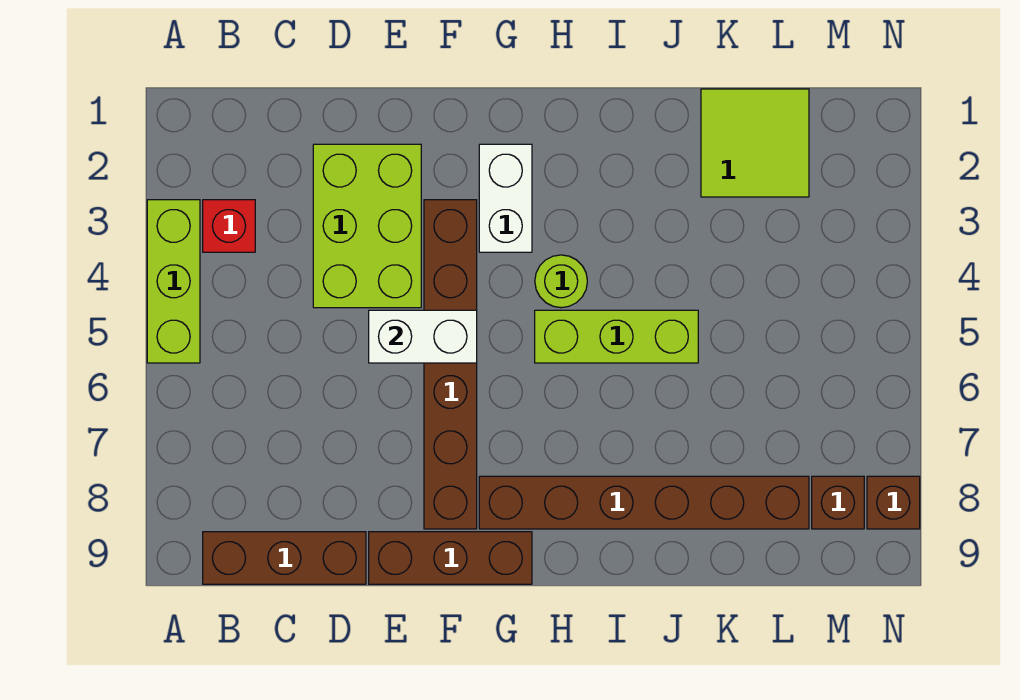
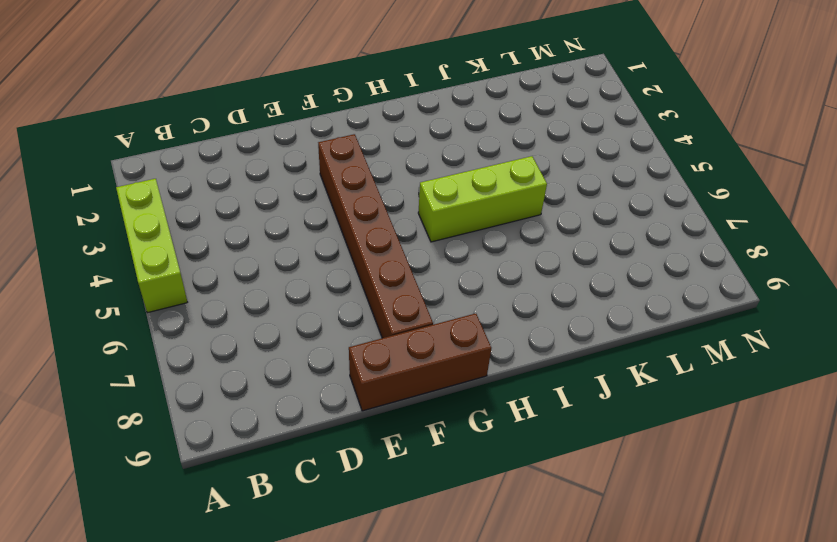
none -> red 1x1 brick [203,200,255,252]
none -> brown 1x3 brick [203,532,366,584]
none -> lime 2x3 brick [313,144,421,308]

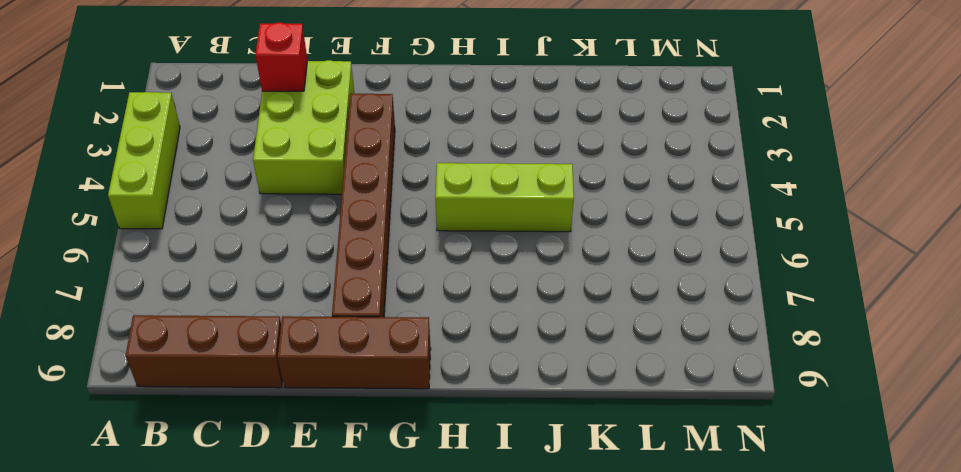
red 1x1 brick [255,23,307,91] -> red 1x1 brick moved to [203,200,255,252]
none -> white 1x2 brick [479,144,532,252]
none -> brown 1x6 brick [479,476,809,529]
none -> lime 1x1 round brick [535,255,587,308]

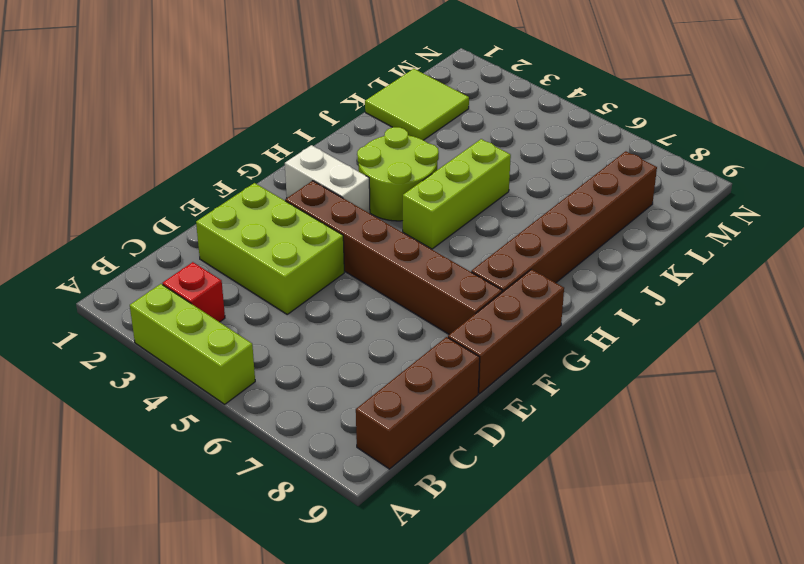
lime 2x2 round brick [357,127,439,221] -> lime 1x1 round brick [535,255,587,308]
none -> brown 1x1 brick [812,476,864,529]
none -> brown 1x1 brick [867,476,920,529]
none -> white 1x2 brick [369,310,477,363]

